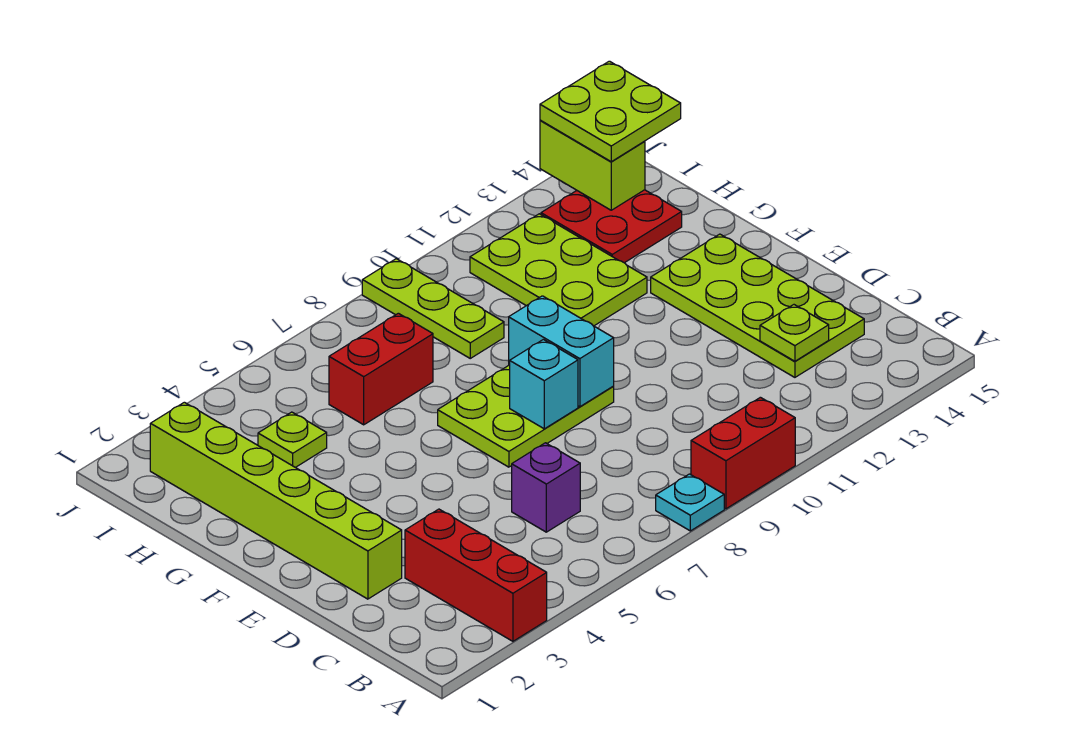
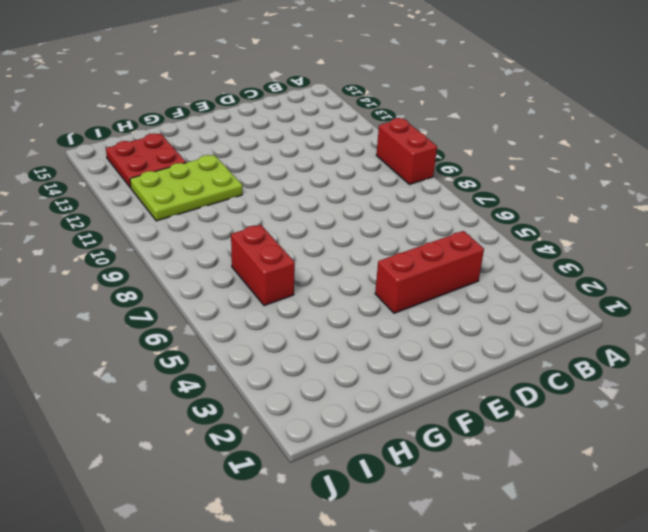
red 1x3 brick [375,231,484,313] -> red 1x3 brick moved to [405,509,547,641]
none -> cyan 1x1 plate [656,474,724,531]
none -> purple 1x1 brick [512,443,580,532]
none -> lime 2x4 plate [651,234,864,377]

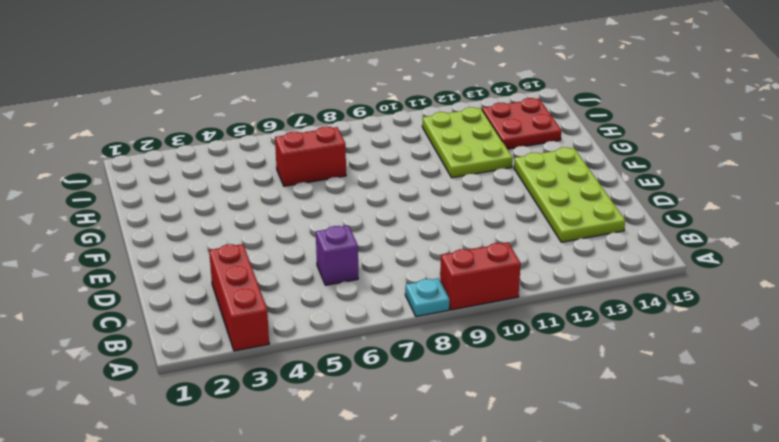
none -> lime 1x6 brick [150,402,402,599]
none -> lime 2x3 plate [438,366,614,467]
none -> lime 1x1 plate [258,412,327,467]

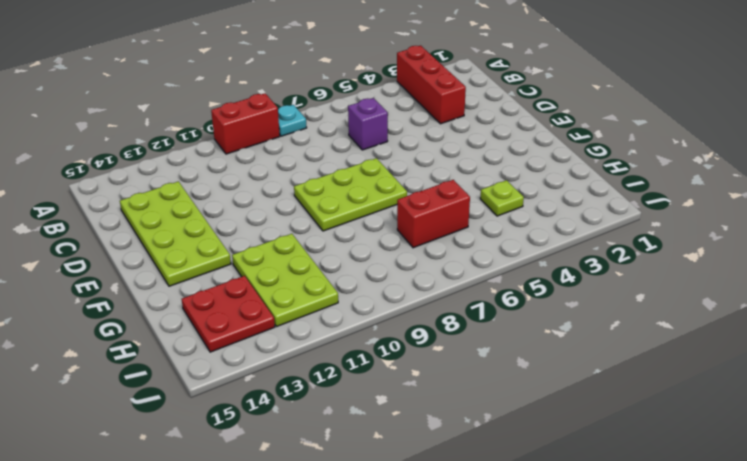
none -> lime 1x6 brick [150,402,402,599]
none -> lime 1x3 plate [362,259,504,358]
none -> lime 1x1 plate [760,305,829,361]

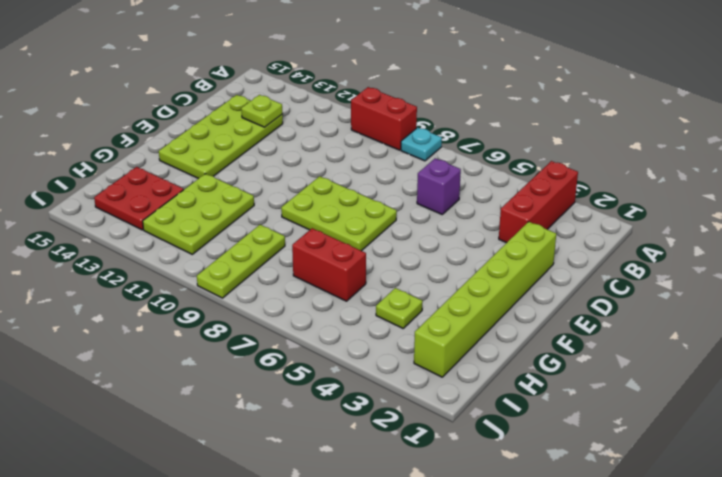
none -> cyan 1x1 brick [510,339,578,429]
none -> cyan 1x2 brick [509,296,614,407]
none -> lime 1x2 brick [540,120,645,210]

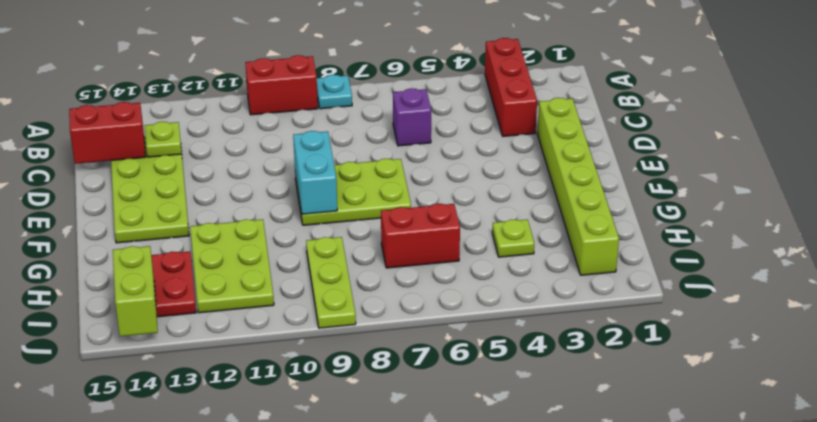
red 1x2 brick [69,102,145,164] -> none
none -> cyan 1x1 brick [510,339,578,429]
none -> lime 2x2 plate [540,61,681,162]

